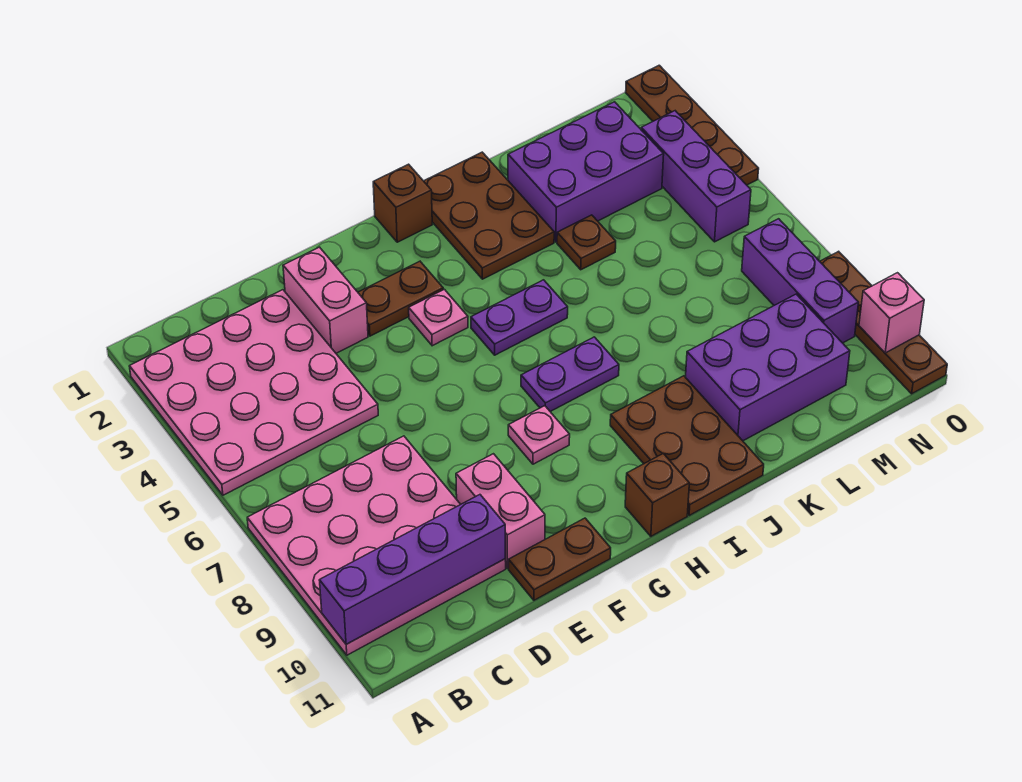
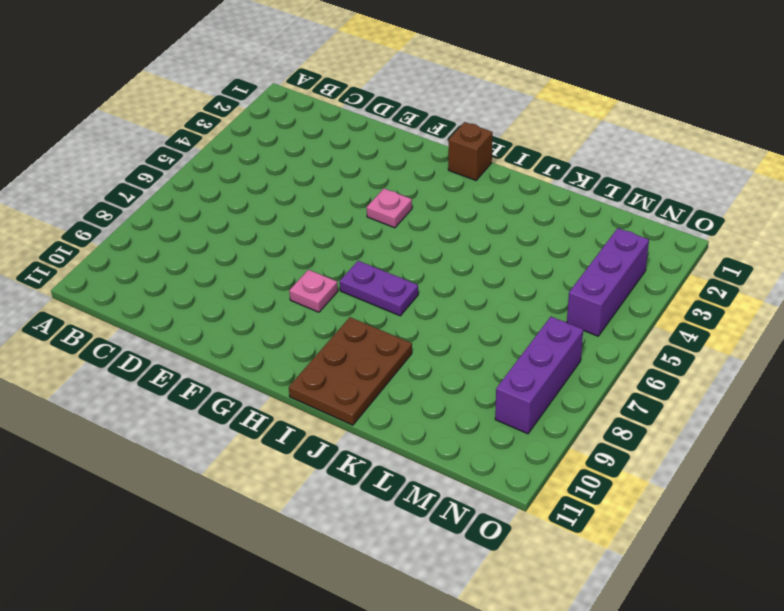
none -> pink 4x4 plate [129,290,378,495]
none -> pink 4x4 plate [247,436,506,655]
none -> pink 1x2 brick [283,247,368,353]

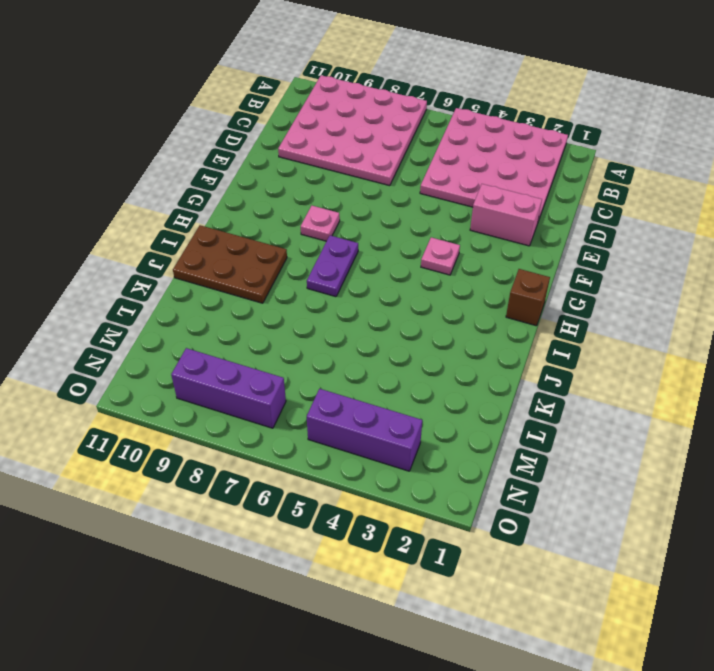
none -> pink 1x2 brick [456,454,545,568]
none -> brown 1x2 plate [509,518,611,600]
none -> brown 1x2 plate [358,261,443,336]

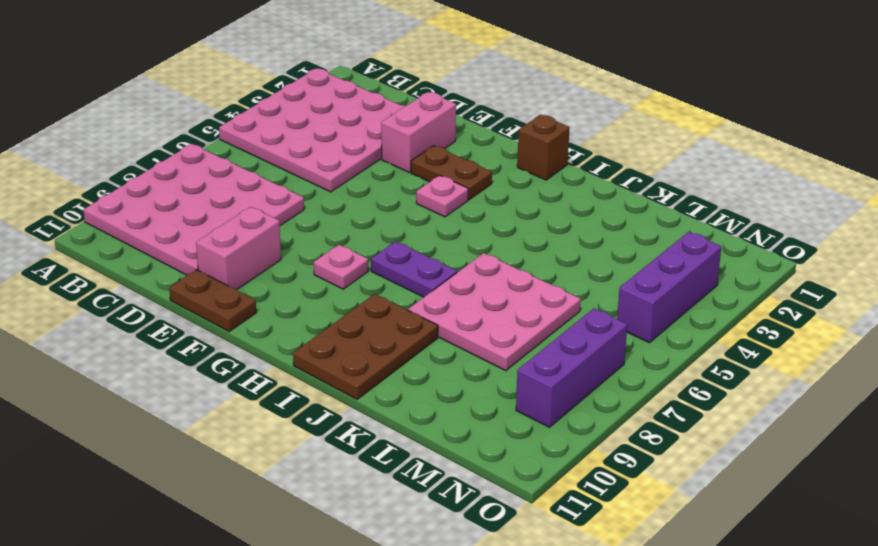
pink 3x3 plate [408,253,581,371] -> none
none -> purple 1x2 plate [471,280,568,355]
none -> brown 1x1 brick [625,453,689,536]
none -> brown 2x3 plate [424,152,554,279]

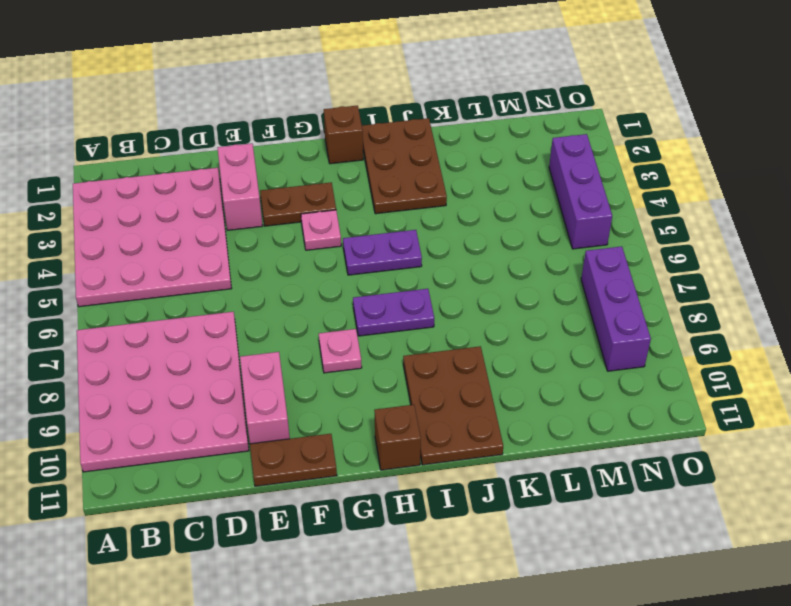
none -> purple 2x3 brick [508,102,664,242]
none -> brown 1x1 plate [557,215,616,270]
none -> purple 2x3 brick [686,294,850,441]

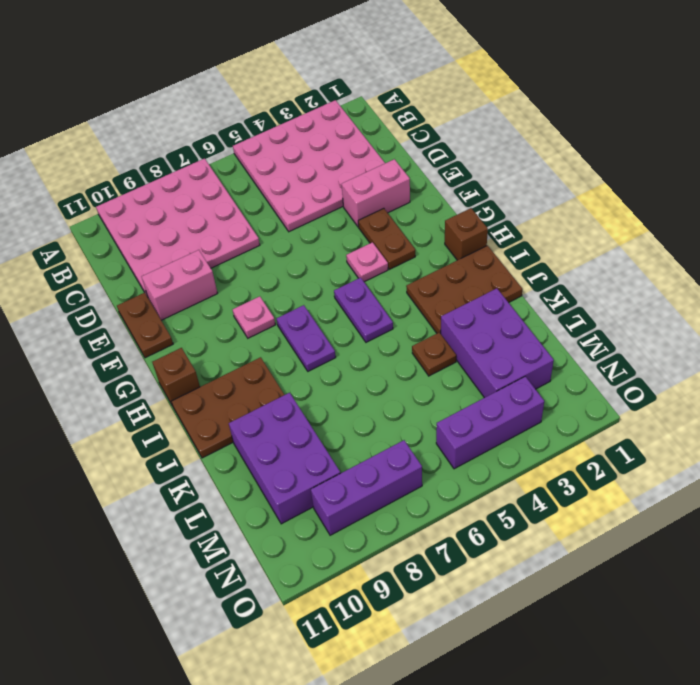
none -> brown 1x4 plate [626,65,759,185]
none -> brown 1x4 plate [820,251,947,394]
none -> purple 1x4 brick [319,495,505,644]

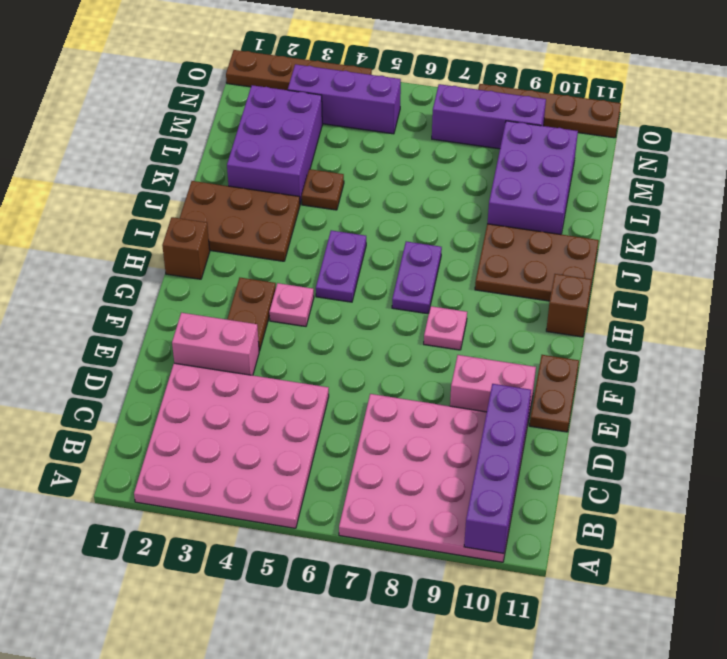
none -> pink 1x1 brick [859,273,924,353]

